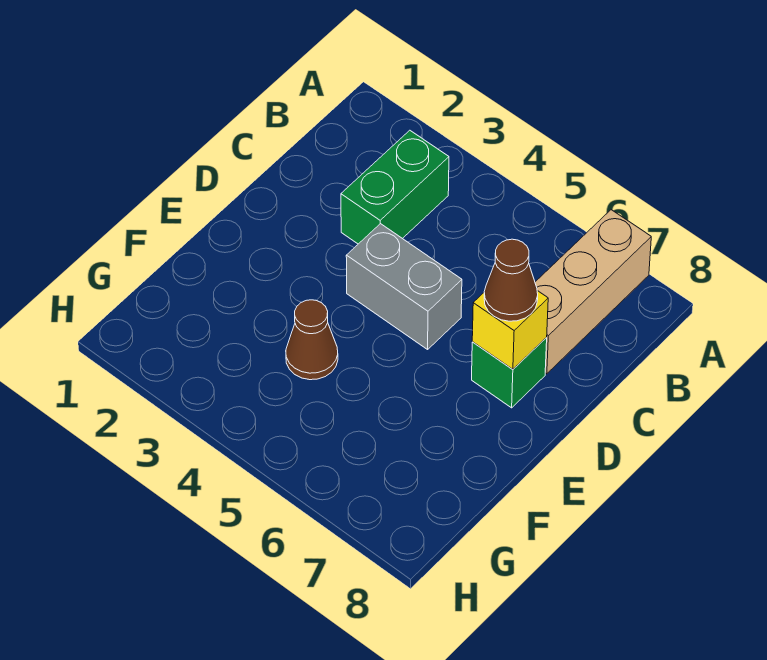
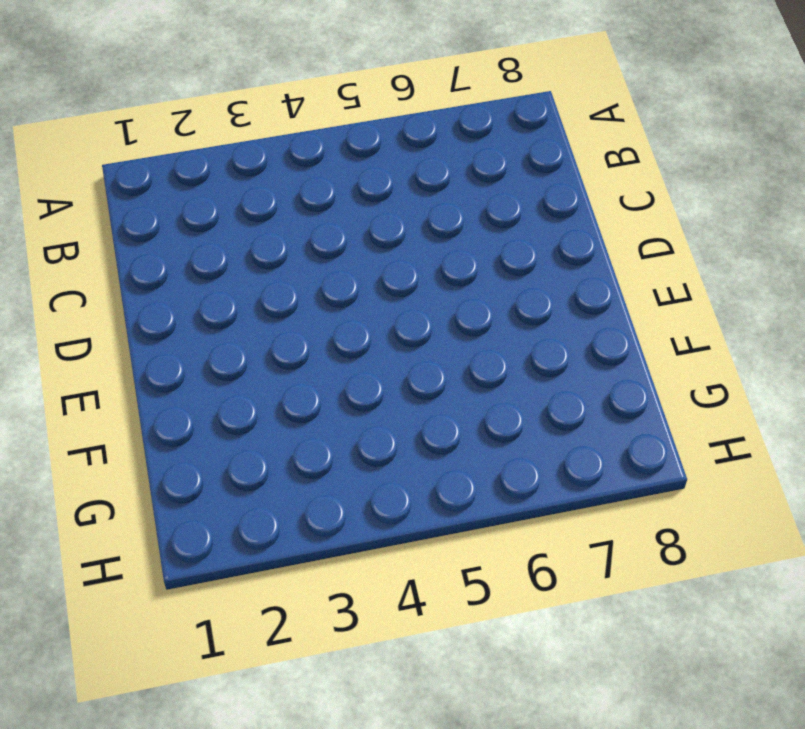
none -> tan 1x3 brick [535,210,651,374]
none -> green 1x2 brick [341,130,449,244]

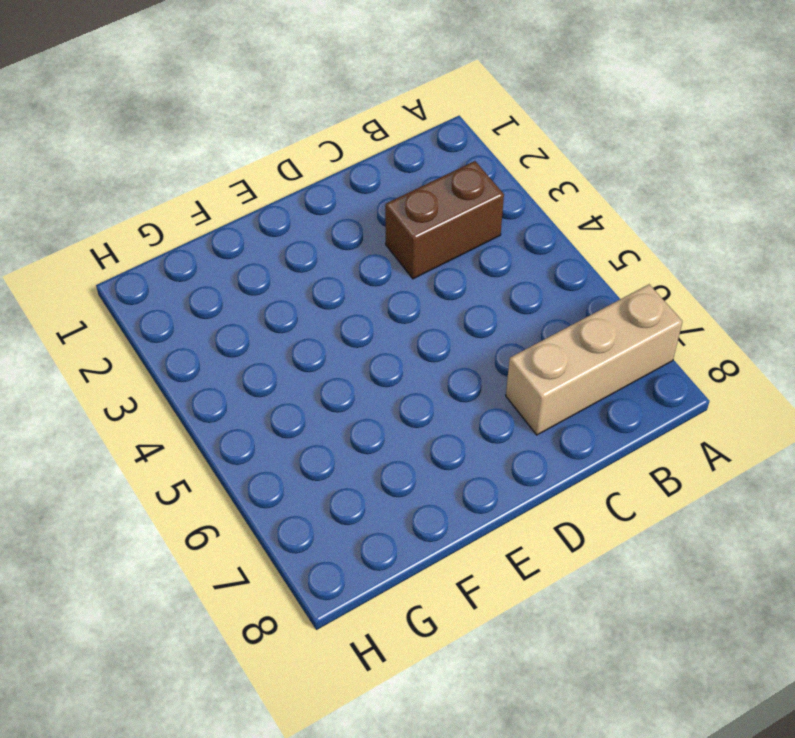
brown 1x2 brick [385,161,504,279] -> green 1x2 brick [341,130,449,244]
none -> grey 1x2 brick [346,224,462,349]
none -> green 1x1 brick [472,338,547,408]

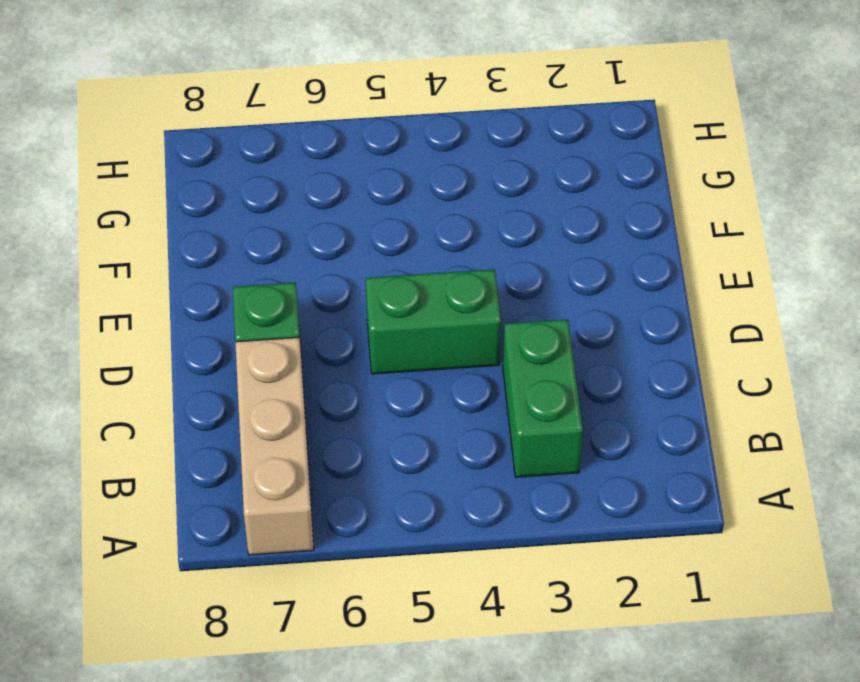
green 1x2 brick [366,269,501,374] -> grey 1x2 brick [346,224,462,349]
none -> brown 1x1 cone [286,300,338,380]
none -> yellow 1x1 brick [472,291,548,369]

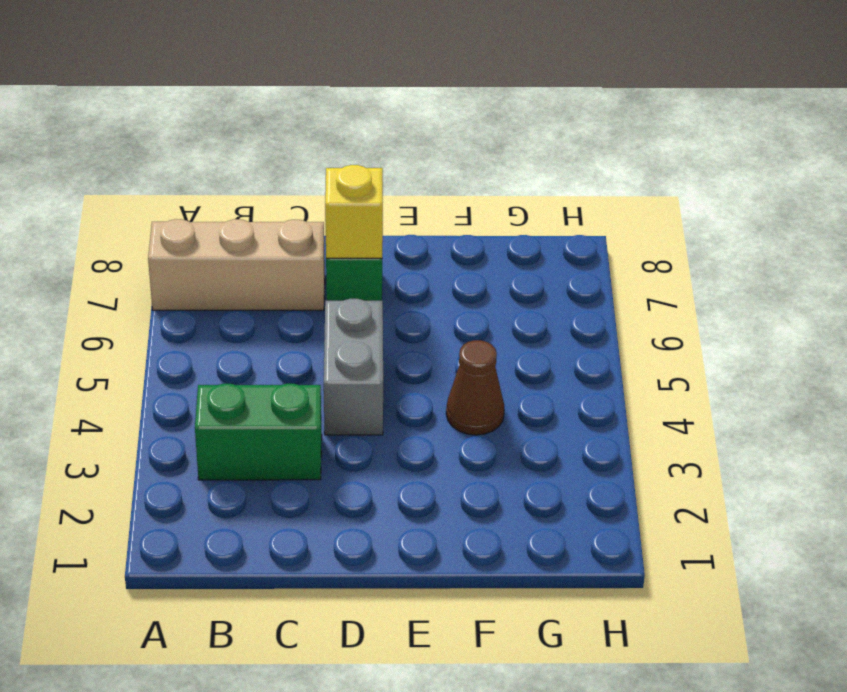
none -> brown 1x1 cone [484,239,538,321]

